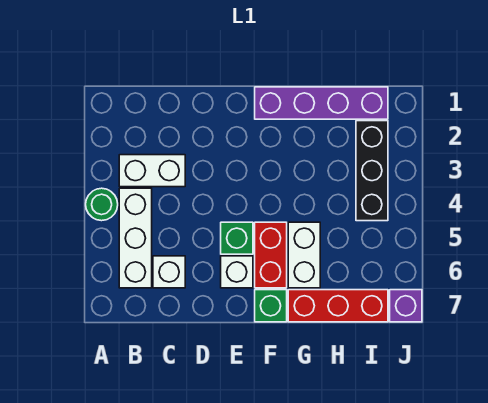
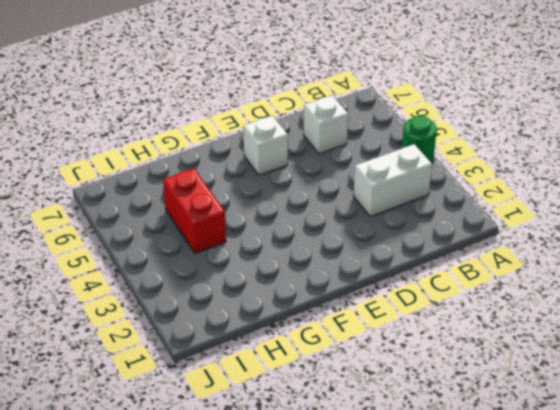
red 1x2 brick [163,169,226,253] -> red 1x2 brick moved to [255,222,287,288]
none -> white 1x3 brick [119,188,152,288]
none -> green 1x1 brick [221,222,253,254]
none -> purple 1x4 brick [255,87,388,119]

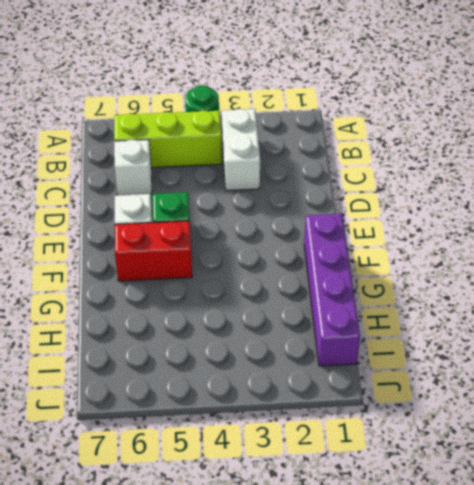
lime 1x3 brick [114,110,222,167] -> white 1x3 brick [119,188,152,288]
none -> green 1x1 brick [255,290,287,322]
none -> white 1x2 brick [288,222,320,288]
none -> red 1x3 brick [288,290,388,322]

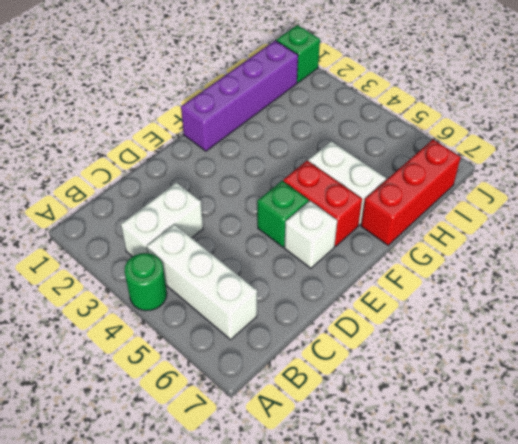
green 1x1 brick [276,25,320,83] -> green 1x1 brick moved to [255,290,287,322]
none -> white 1x1 brick [153,256,185,288]
none -> black 1x3 brick [356,121,388,221]
none -> purple 1x1 brick [390,290,422,322]

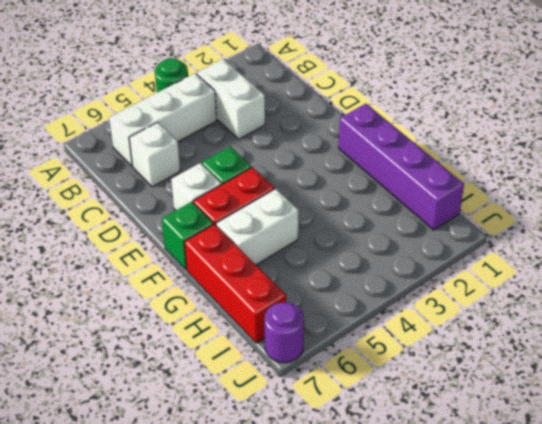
purple 1x1 round brick [265,302,304,363] -> purple 1x1 brick [390,290,422,322]
none -> black 1x3 brick [356,121,388,221]

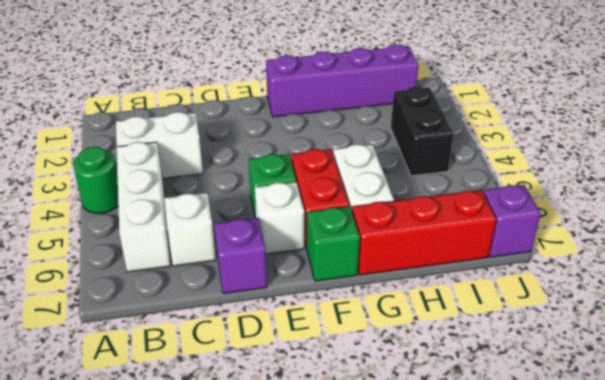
purple 1x1 brick [215,218,267,294] -> none
black 1x2 brick [391,87,453,176] -> black 1x3 brick [356,121,388,221]

